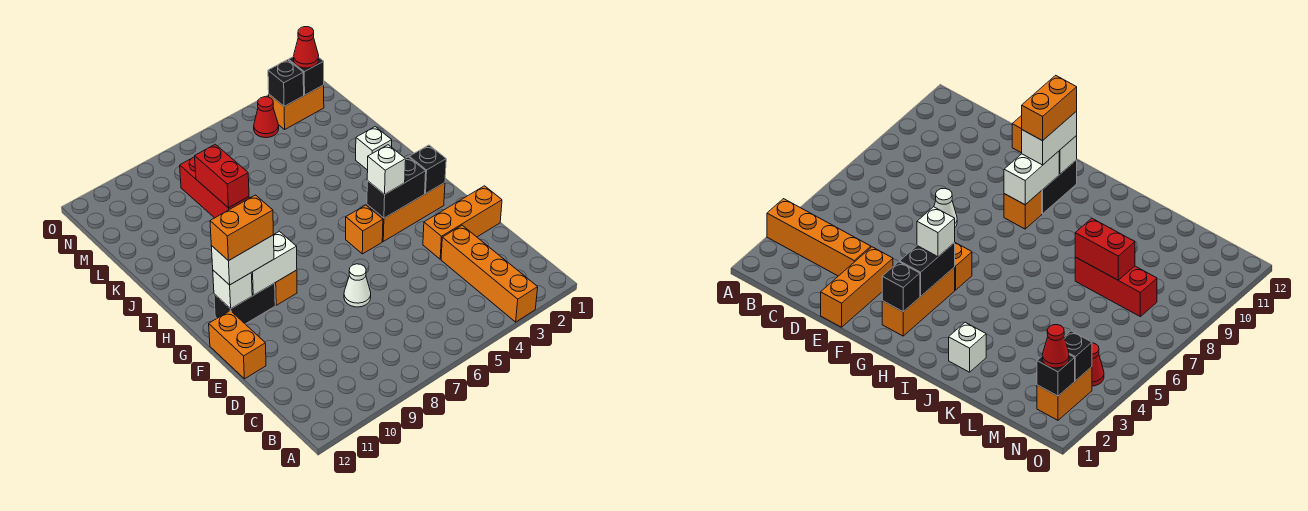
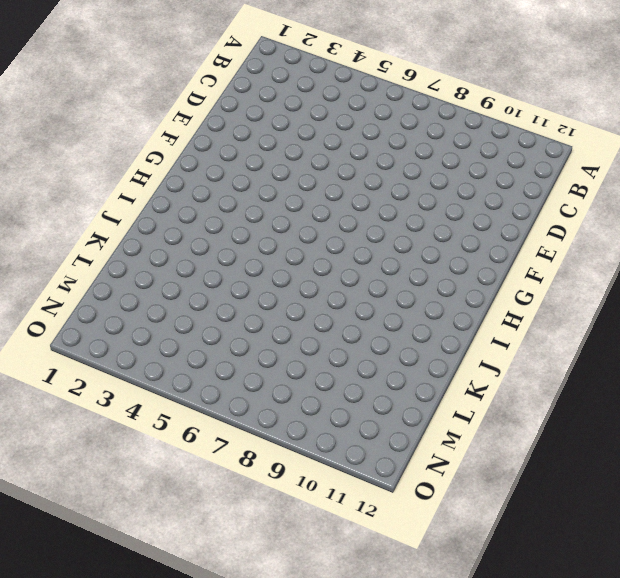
none -> orange 1x4 brick [441,225,538,322]
none -> orange 1x3 brick [423,186,502,259]
none -> white 1x1 cone [344,264,371,307]

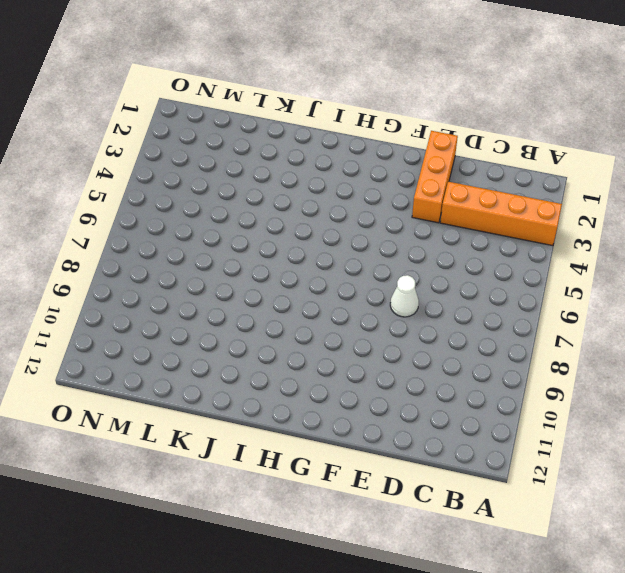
none -> orange 1x2 brick [209,311,266,379]
none -> orange 1x3 brick [367,183,445,241]
none -> orange 1x1 brick [346,205,383,254]

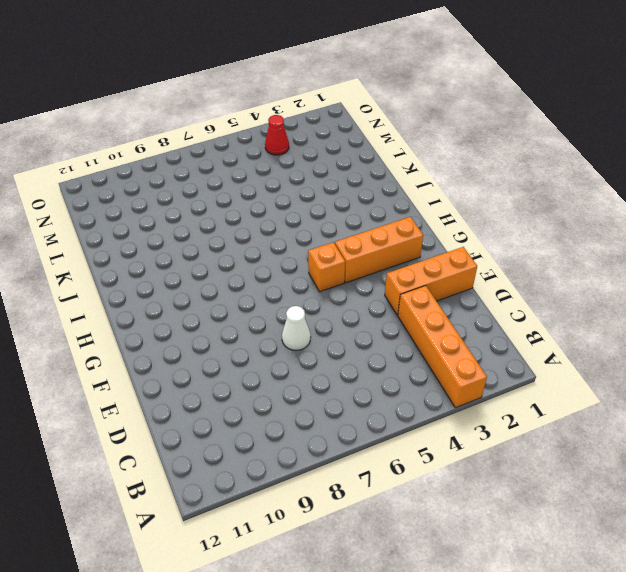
none -> orange 1x2 brick [209,311,266,379]
none -> orange 1x1 brick [275,270,297,305]
none -> black 1x2 brick [214,283,275,324]

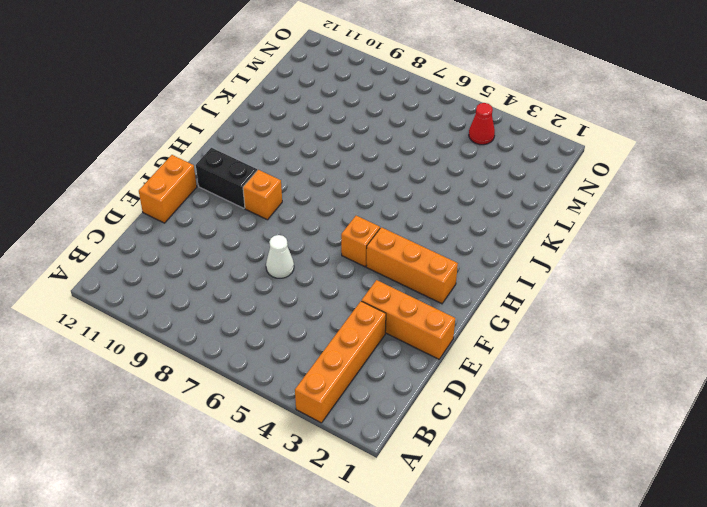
none -> white 1x1 brick [356,127,392,170]
none -> red 1x3 brick [180,157,249,218]
none -> orange 1x2 brick [269,85,324,129]

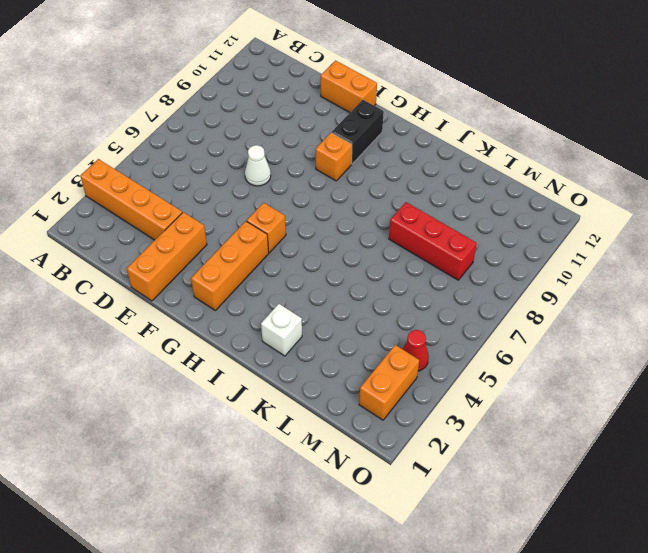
none -> black 1x1 brick [409,145,446,193]
none -> black 1x2 brick [367,157,426,218]
none -> white 1x2 brick [251,231,297,295]

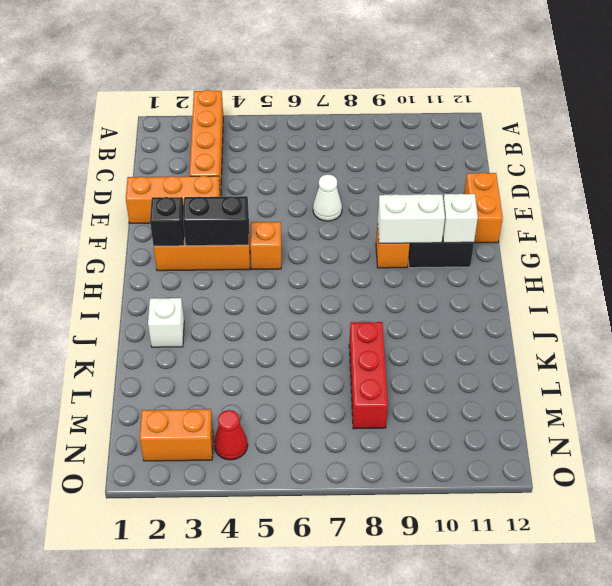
none -> red 1x2 brick [195,144,249,208]
none -> black 1x1 brick [289,56,324,95]
none -> black 1x1 brick [268,60,304,106]

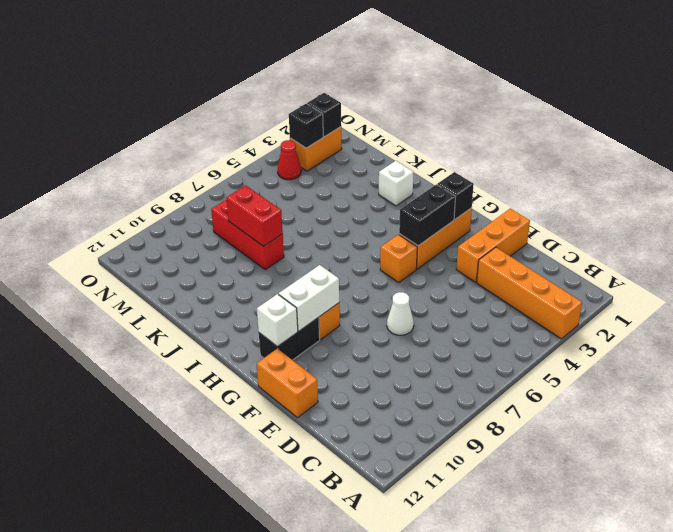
none -> white 1x1 brick [367,145,406,194]
none -> white 1x2 brick [211,235,274,285]
none -> red 1x1 cone [294,27,319,68]

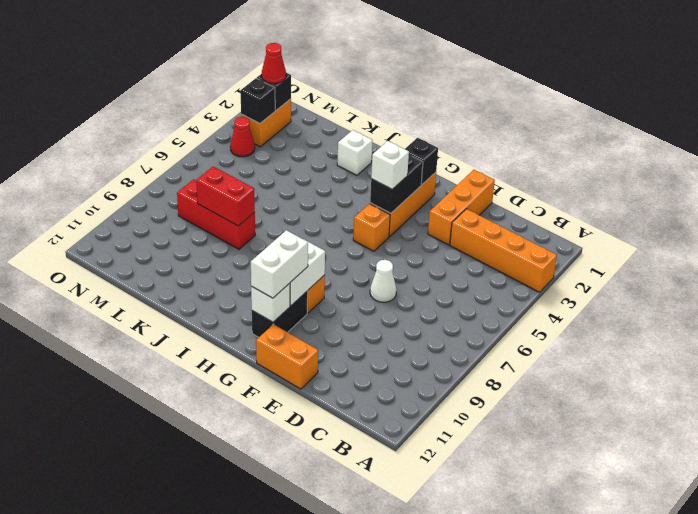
none -> orange 1x2 brick [210,195,273,261]

